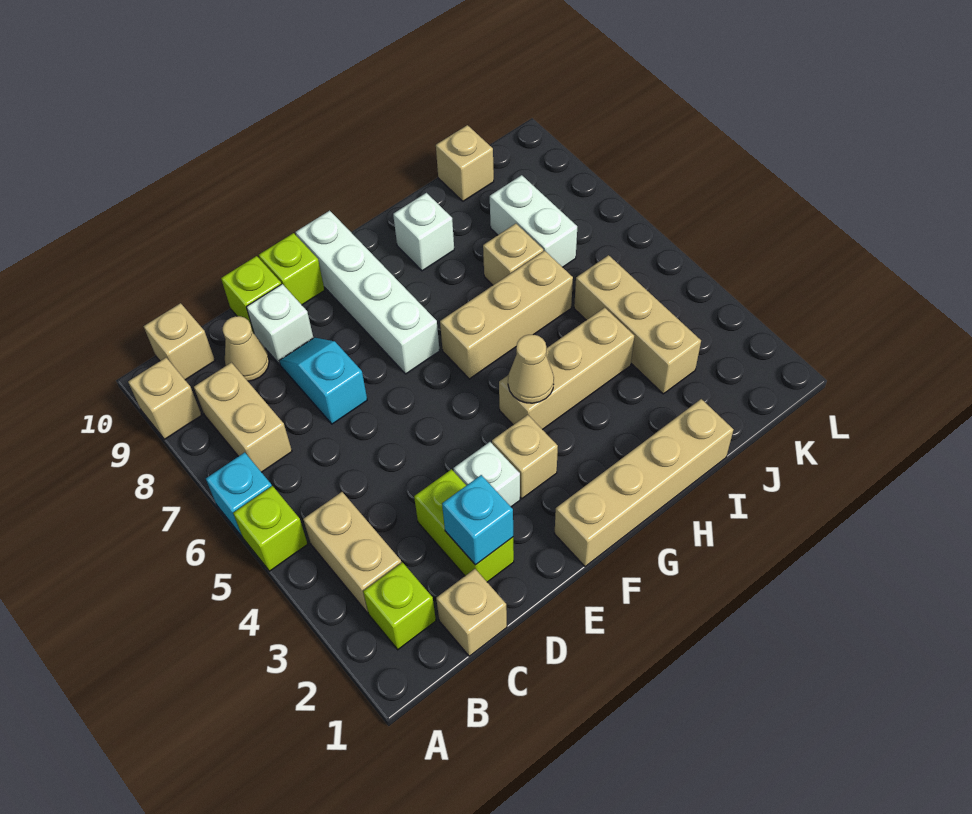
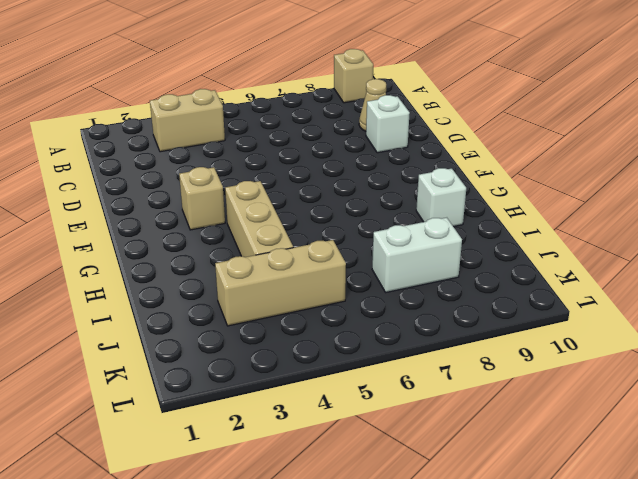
none -> lime 1x1 brick [233,486,308,571]
none -> cyan 1x1 brick [206,452,272,536]
none -> lime 1x1 brick [363,562,436,650]

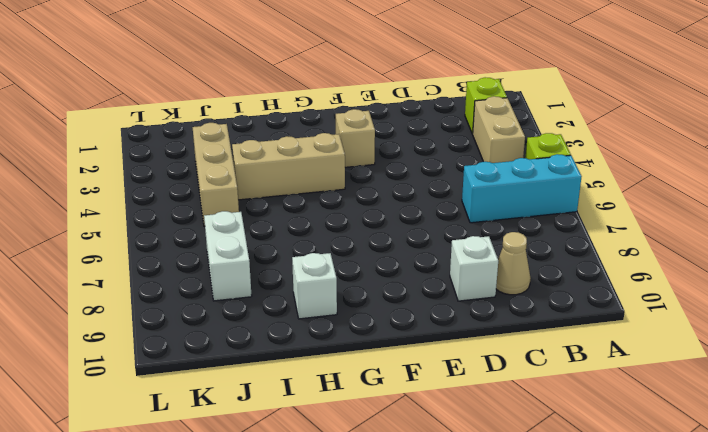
cyan 1x3 brick [462,154,582,223] -> cyan 1x1 brick [206,452,272,536]
none -> tan 1x1 brick [128,358,201,439]
none -> tan 1x2 brick [194,362,292,472]
none -> tan 1x1 brick [144,303,215,380]

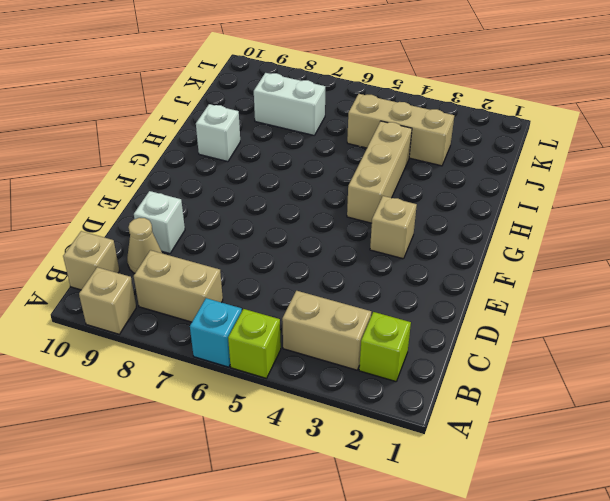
none -> tan 1x1 brick [436,569,507,656]
none -> lime 1x2 brick [414,469,514,582]
none -> cyan 1x2 slope [279,338,367,424]

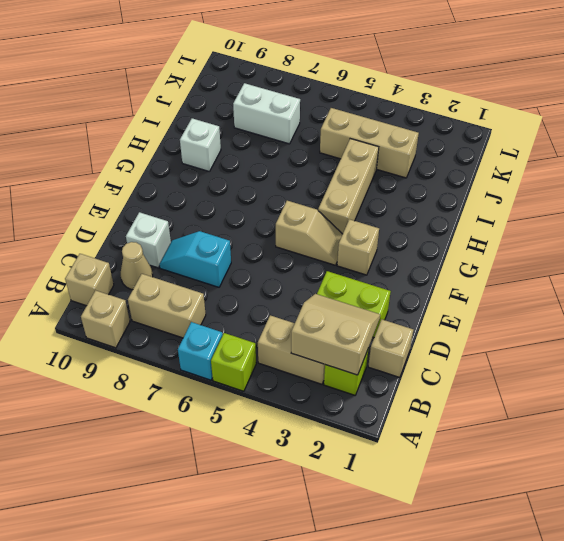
tan 2x2 slope [291,294,380,375] -> none
tan 1x2 slope [276,201,343,265] -> none
none -> lime 1x1 brick [221,256,281,333]
none -> white 1x1 brick [453,442,520,507]
none -> lime 1x1 brick [259,233,325,305]

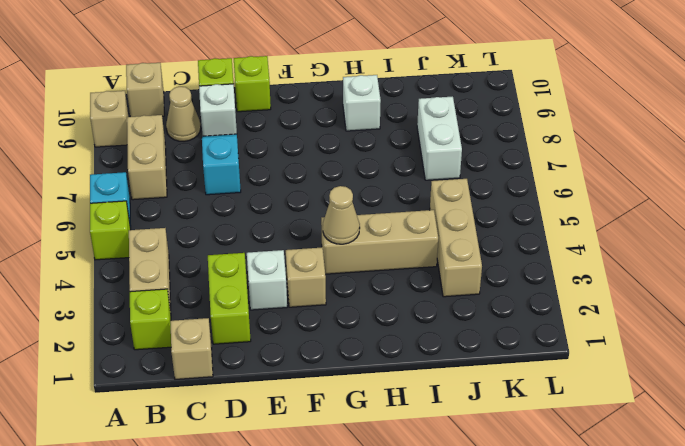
none -> tan 1x4 brick [555,399,733,567]
none -> white 1x4 brick [296,211,440,374]
none -> tan 1x3 brick [440,251,573,379]

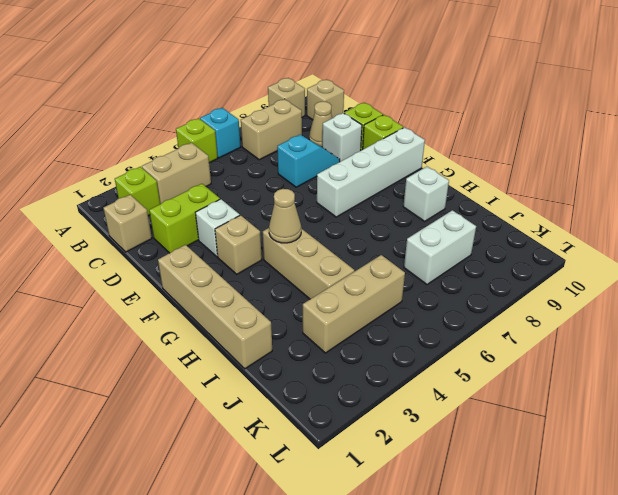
none -> tan 1x3 brick [440,251,573,379]
none -> tan 1x1 brick [483,224,543,285]
none -> tan 1x1 brick [436,125,494,201]

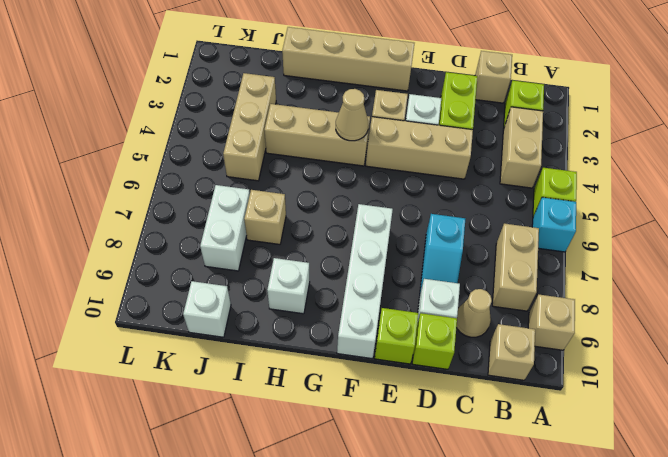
tan 1x3 brick [366,117,473,179] -> tan 1x3 brick moved to [440,251,573,379]
white 1x1 brick [183,281,231,337] -> tan 1x1 brick [436,125,494,201]
none -> cyan 1x1 brick [442,475,513,565]

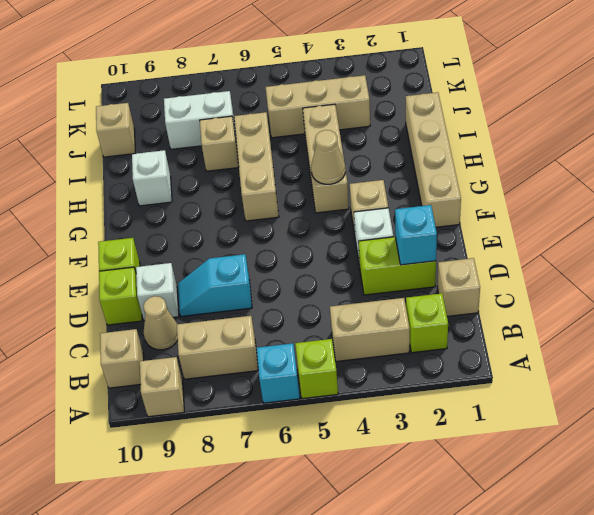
none -> white 1x4 brick [296,211,440,374]

